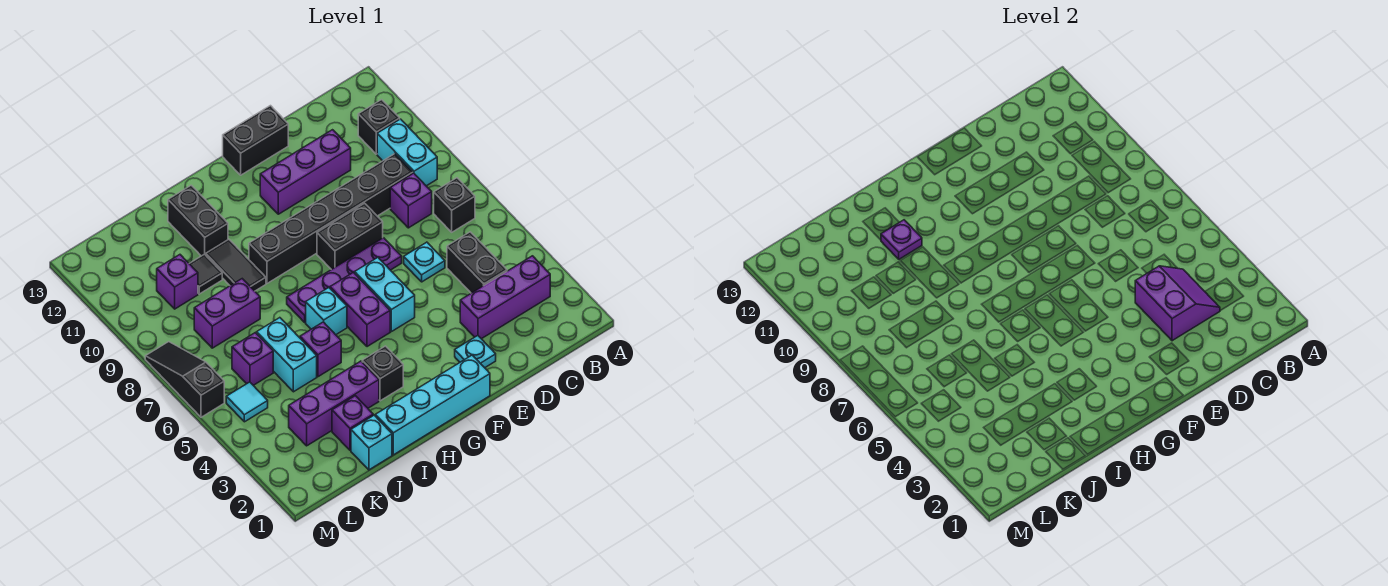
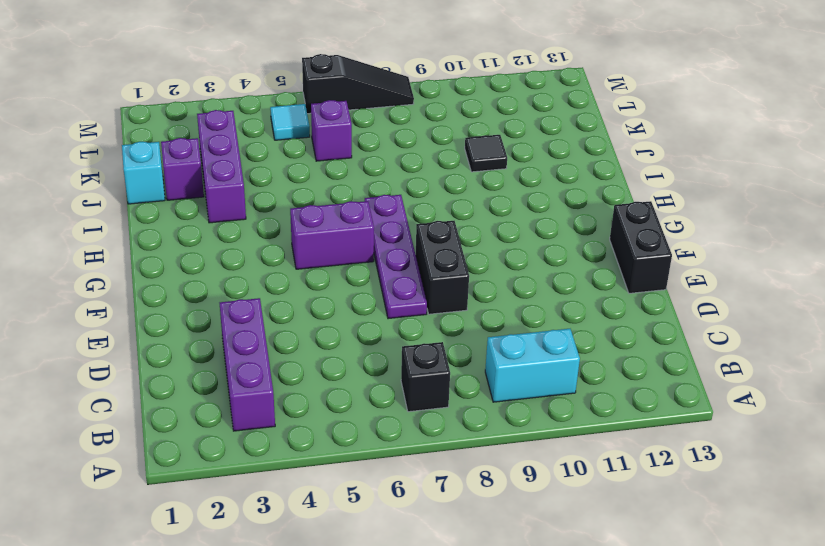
none -> black 1x1 brick [358,100,400,154]
none -> black 1x2 brick [447,232,507,293]
none -> purple 1x1 brick [390,173,432,228]
none -> black 1x6 brick [249,154,413,283]

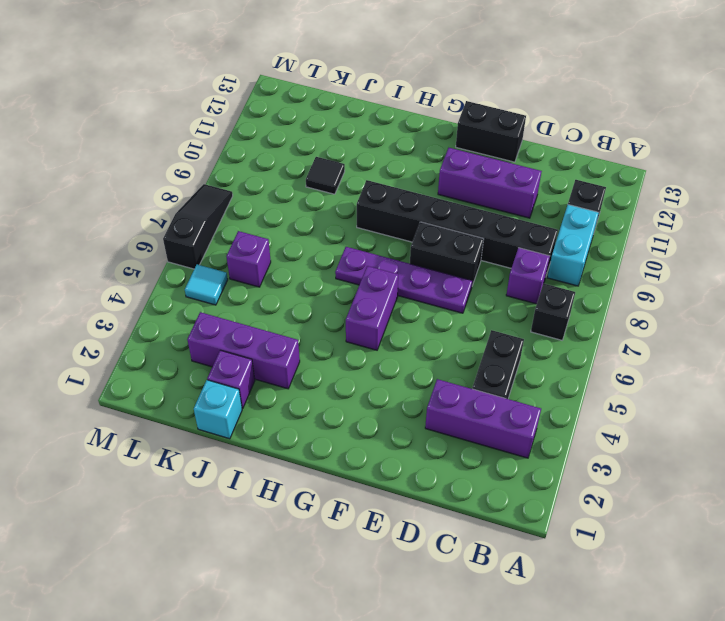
none -> cyan 1x1 plate [404,242,445,282]
none -> cyan 1x1 plate [455,336,496,368]
none -> cyan 1x4 brick [375,355,490,455]
none -> cyan 1x2 brick [355,258,415,332]

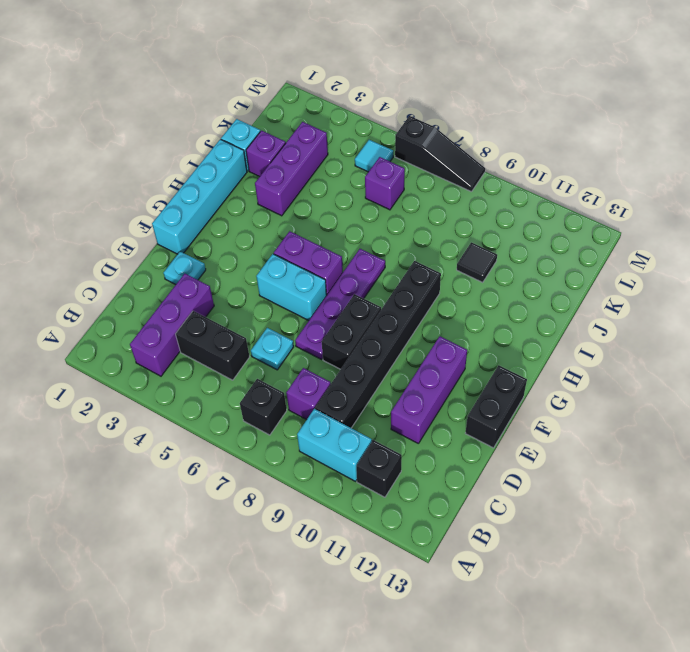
none -> black 1x1 brick [362,346,403,401]
none -> cyan 1x1 brick [306,288,347,335]
none -> purple 1x1 brick [300,322,341,377]
none -> black 1x2 tile [206,239,266,291]

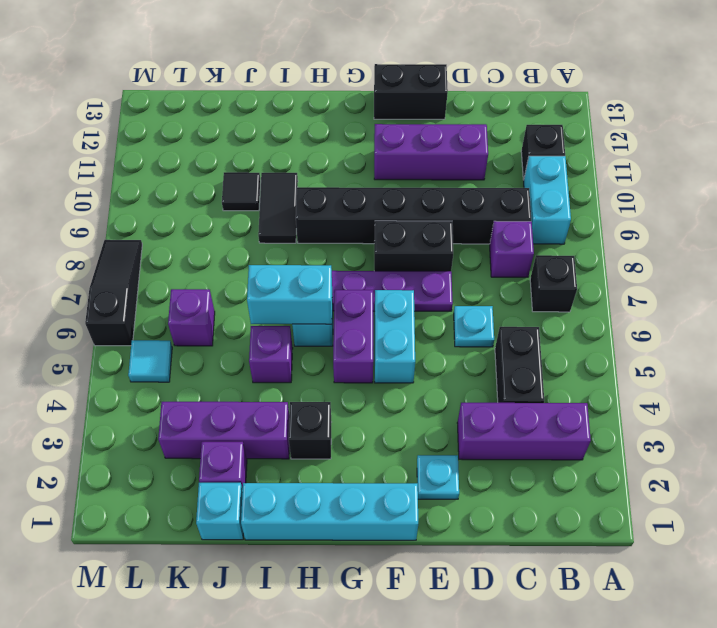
cyan 1x2 brick [247,265,332,324] -> cyan 1x2 brick turned to [257,318,317,392]
none -> black 1x2 brick [168,185,228,256]
none -> purple 1x2 brick [194,279,260,348]
none -> purple 1x1 brick [157,255,198,309]
none -> purple 2x2 slope [1135,266,1220,341]

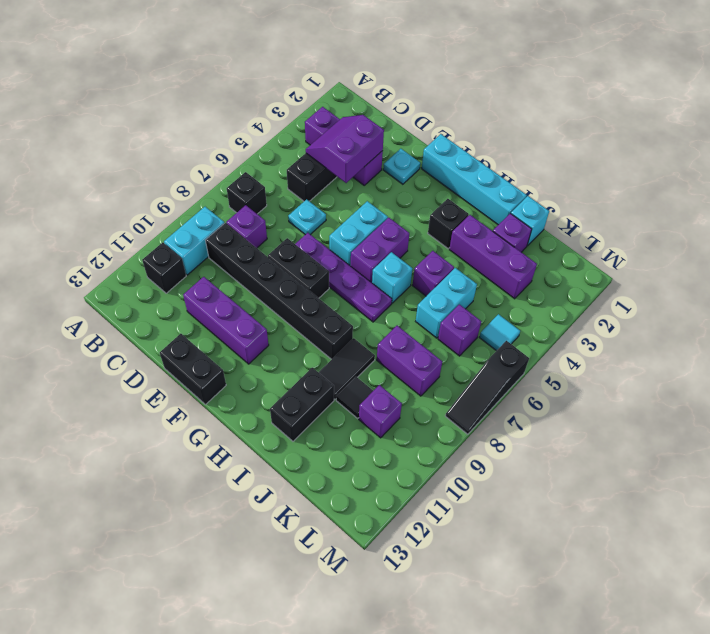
none -> purple 1x1 plate [881,220,922,259]

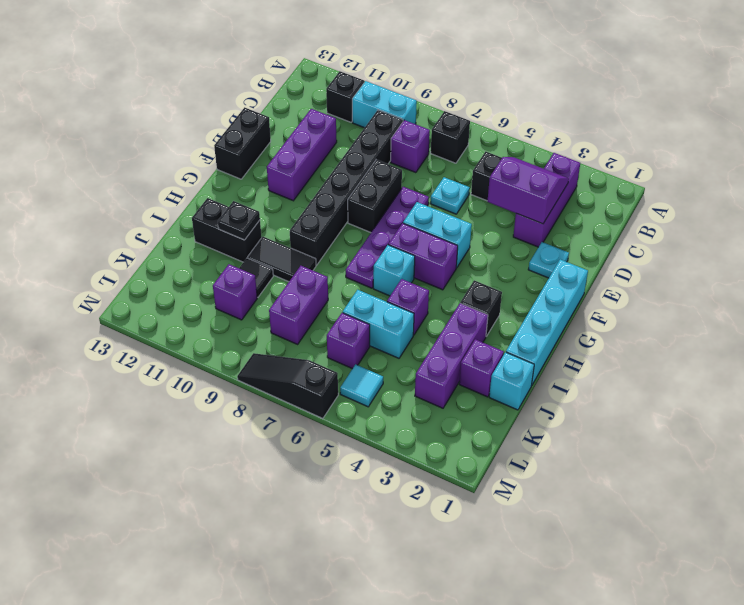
black 1x1 plate [218,201,260,240] -> purple 1x1 plate [881,220,922,259]

